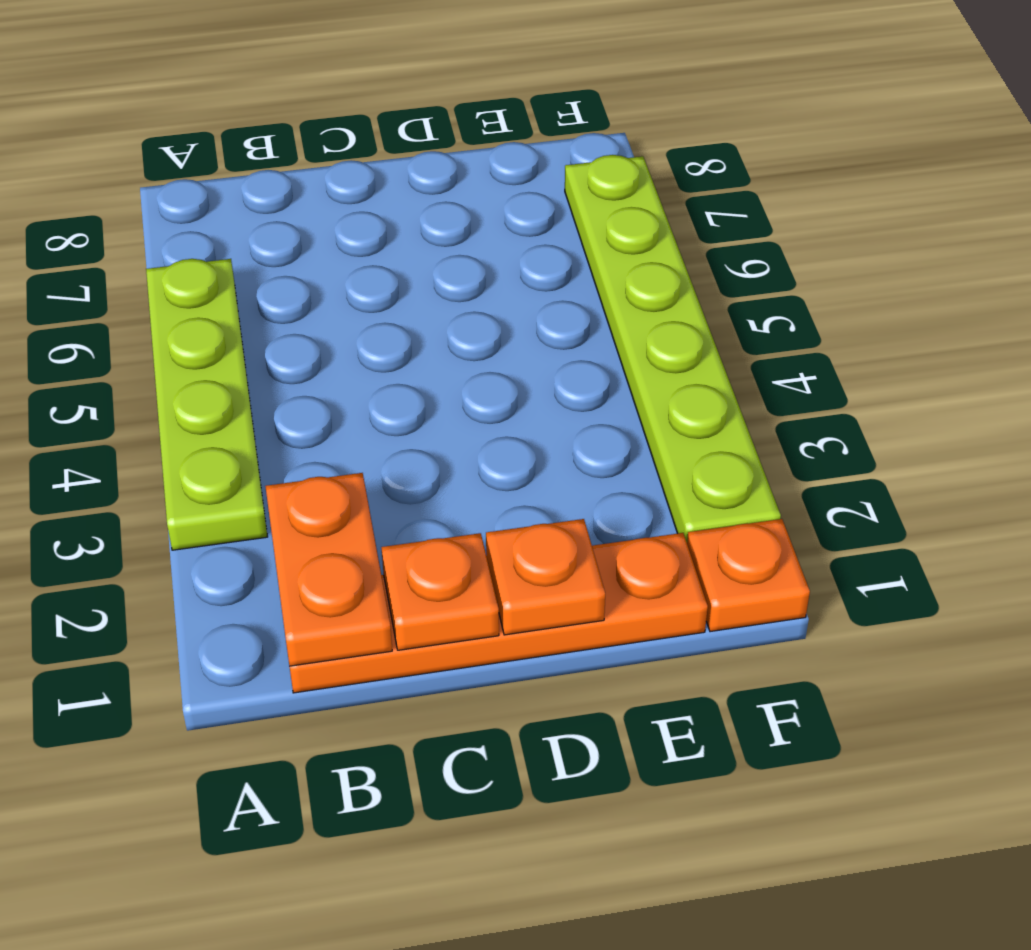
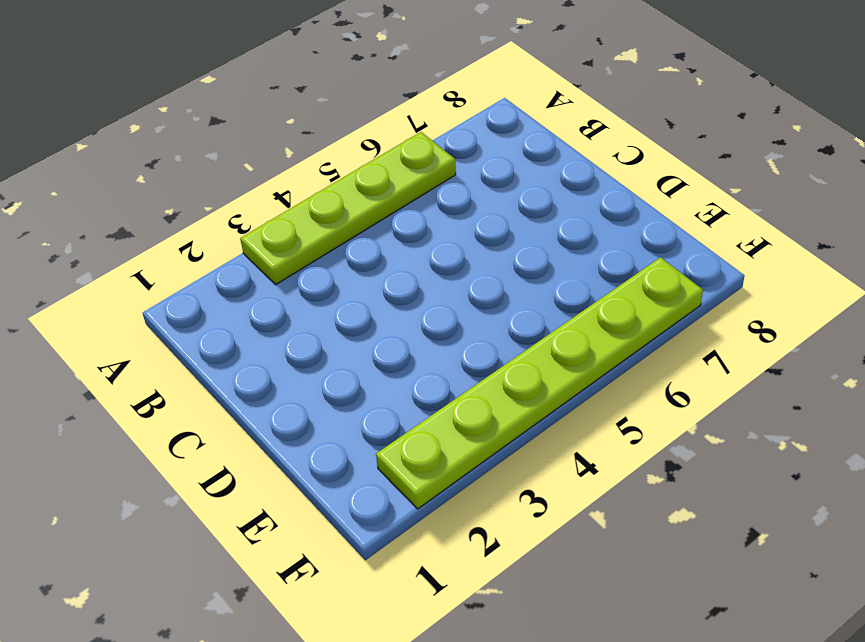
none -> orange 1x4 plate [290,533,708,693]
none -> orange 1x1 plate [687,519,810,632]

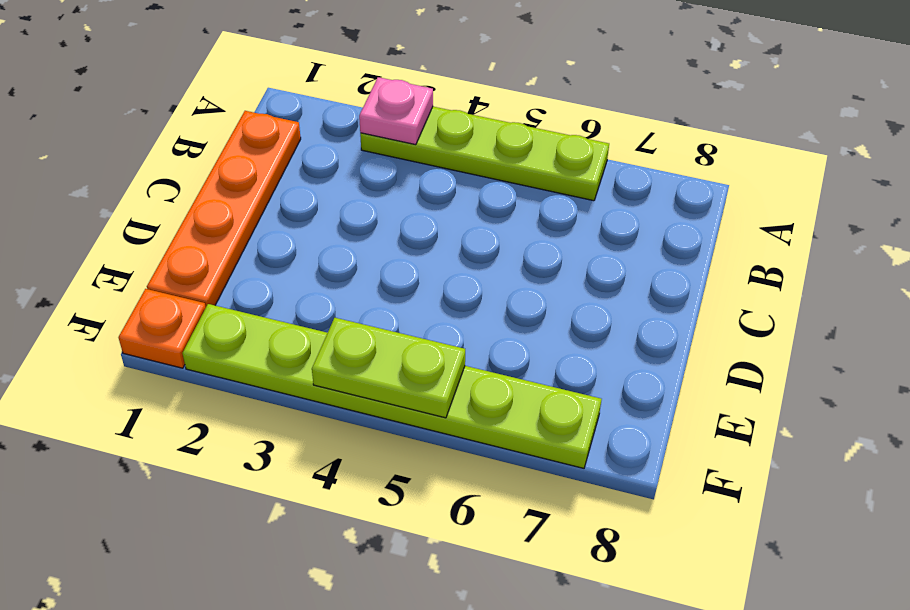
pink 1x1 plate [359,77,433,145] -> none
lime 1x2 plate [312,318,465,418] -> none
none -> orange 1x2 plate [265,473,392,666]
none -> orange 1x1 plate [381,533,499,650]

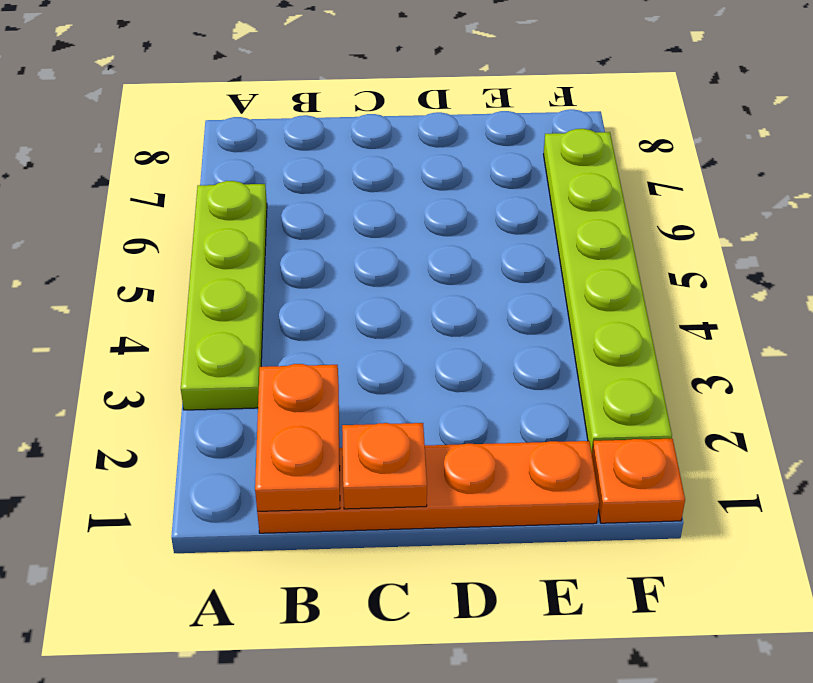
none -> orange 1x1 plate [486,519,605,635]

